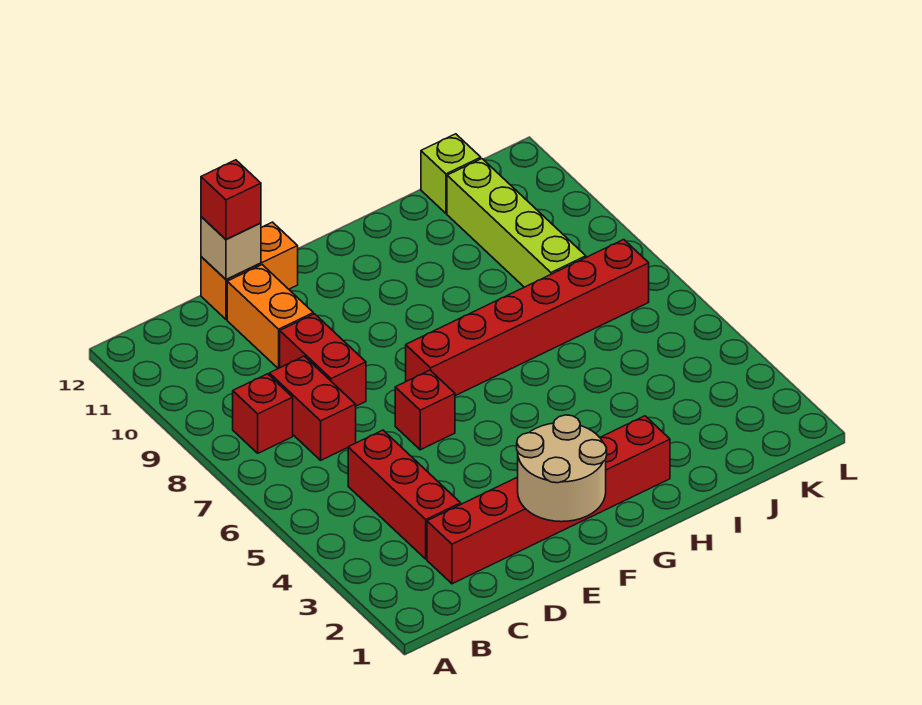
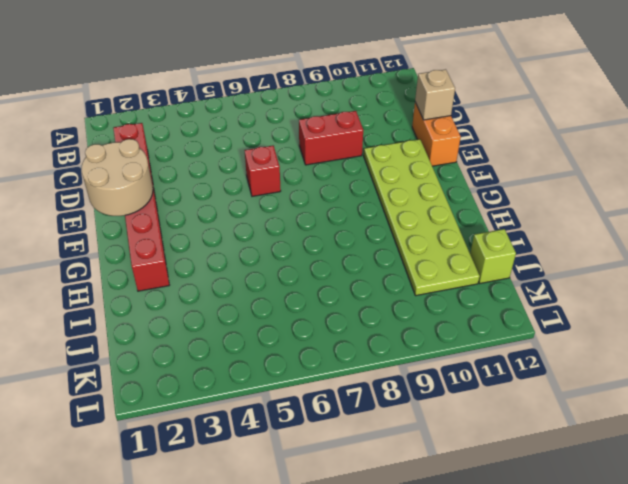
lime 2x6 plate [364,139,480,296] -> lime 1x4 brick [447,159,586,287]
none -> red 1x1 brick [233,374,293,453]
none -> red 1x3 brick [348,430,461,559]
none -> red 1x2 brick [269,356,356,460]

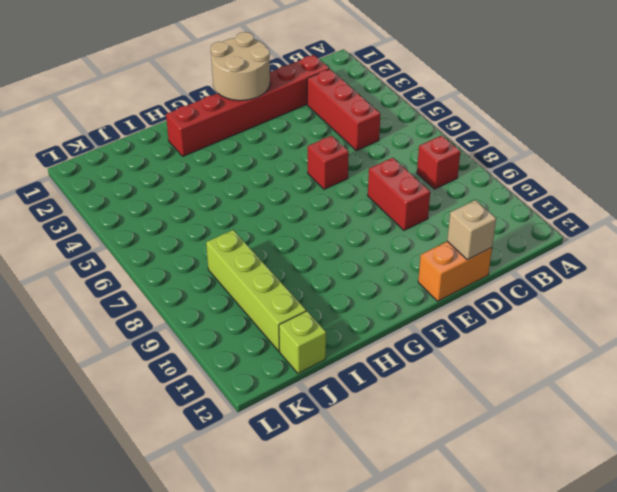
none -> red 1x2 brick [269,356,356,460]
none -> orange 1x2 brick [227,265,313,369]
none -> red 1x6 brick [406,240,649,396]

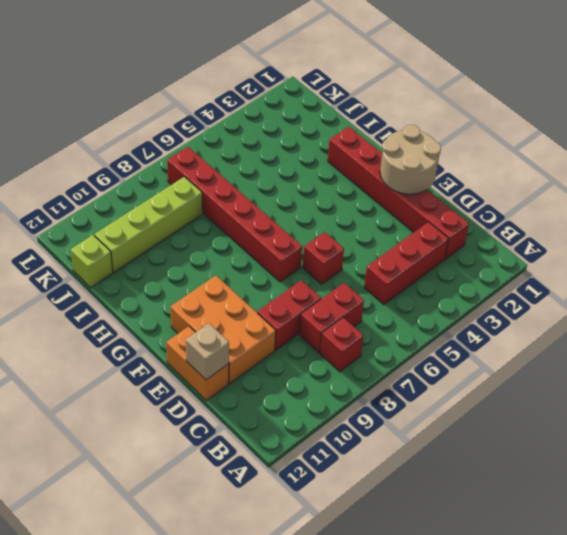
orange 2x3 brick [170,275,276,383] -> orange 1x2 brick [227,265,313,369]
none -> red 1x1 brick [201,160,261,240]

